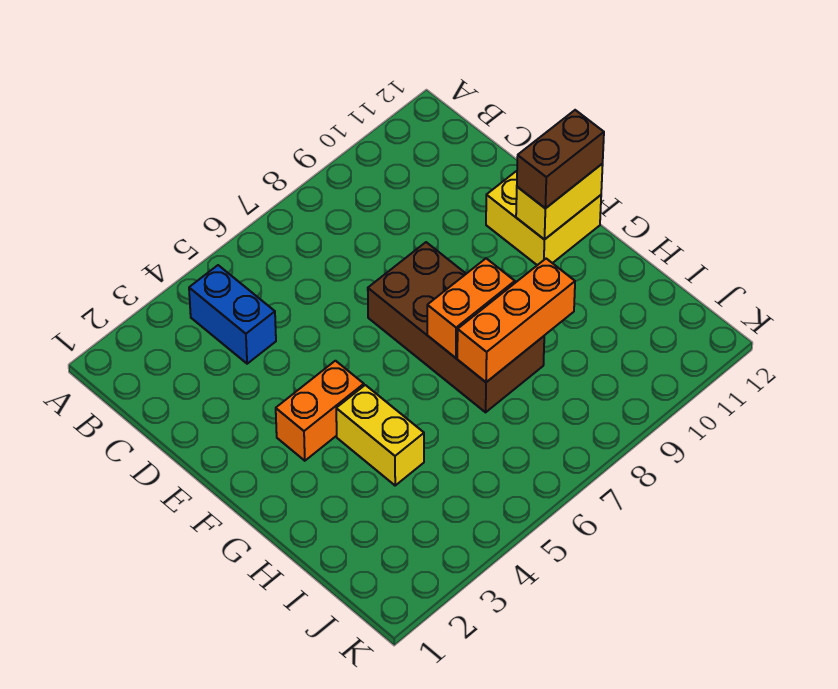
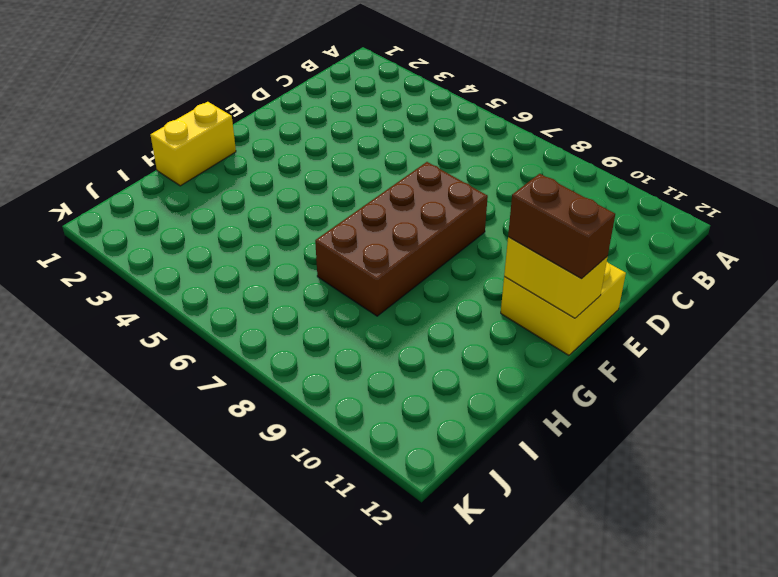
yellow 1x2 brick [151,102,236,186] -> yellow 1x2 brick moved to [336,385,424,485]
none -> blue 1x2 brick [189,265,276,364]
none -> orange 1x2 brick [276,361,364,461]

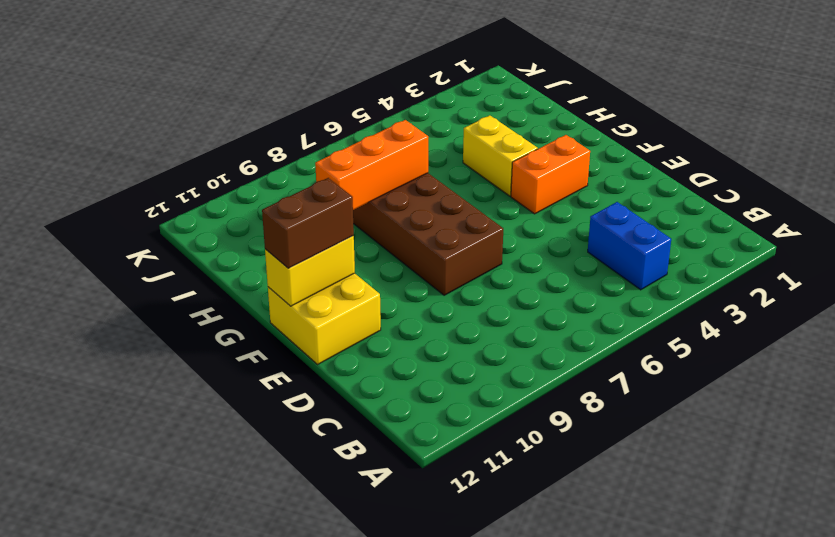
none -> orange 1x2 brick [427,258,515,358]

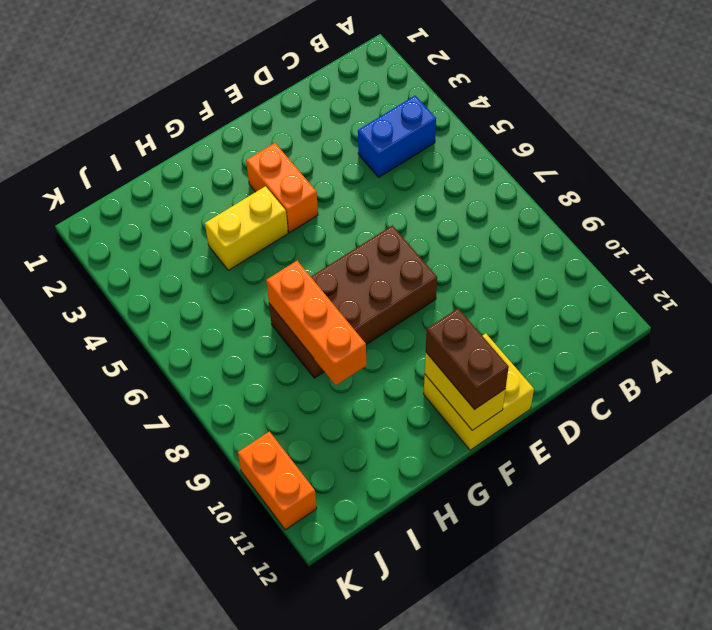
orange 1x2 brick [238,432,317,530] -> orange 1x2 brick moved to [427,258,515,358]

